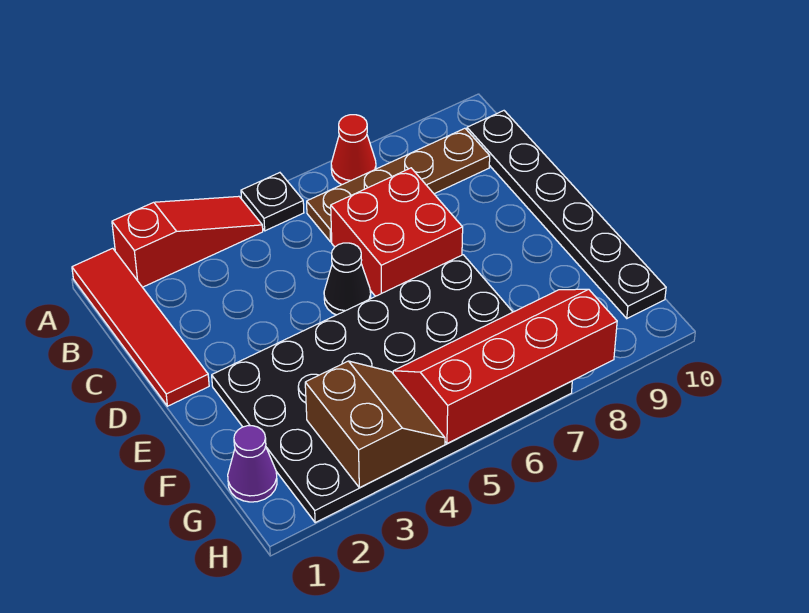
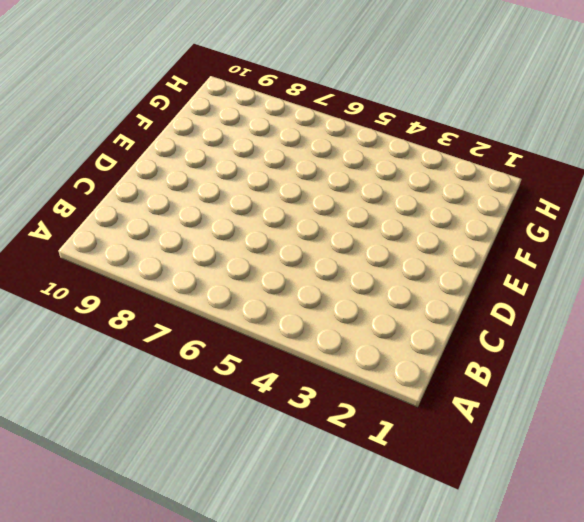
none -> red 1x4 tile [72,248,209,406]
none -> red 1x3 slope [112,196,263,287]
none -> black 1x1 plate [241,173,304,231]

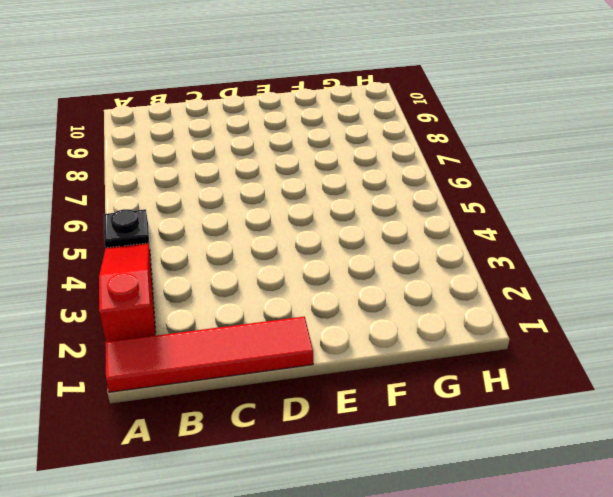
none -> red 1x1 cone [331,115,376,184]
none -> brown 1x4 plate [307,128,490,242]
none -> black 1x6 plate [467,111,666,318]

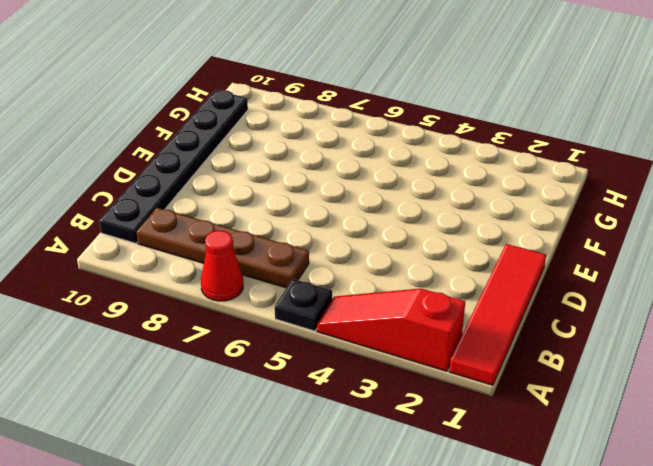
none -> red 2x2 brick [331,168,463,296]
none -> black 1x1 cone [324,243,371,315]
none -> black 4x6 plate [212,255,572,522]

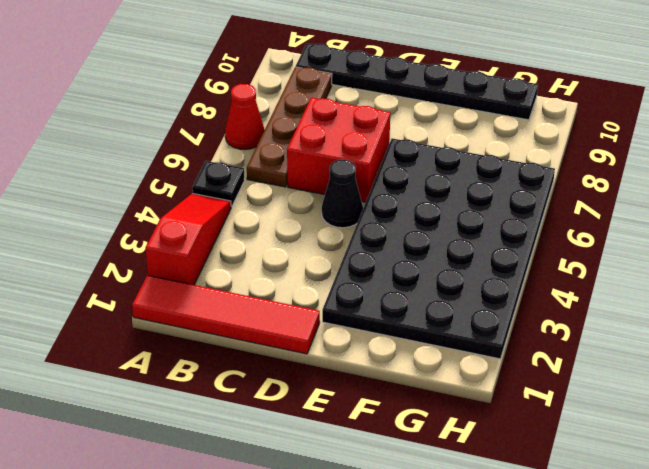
none -> purple 1x1 cone [228,426,277,502]
none -> brown 2x2 slope [305,361,445,488]
none -> red 2x4 slope [393,289,617,443]

